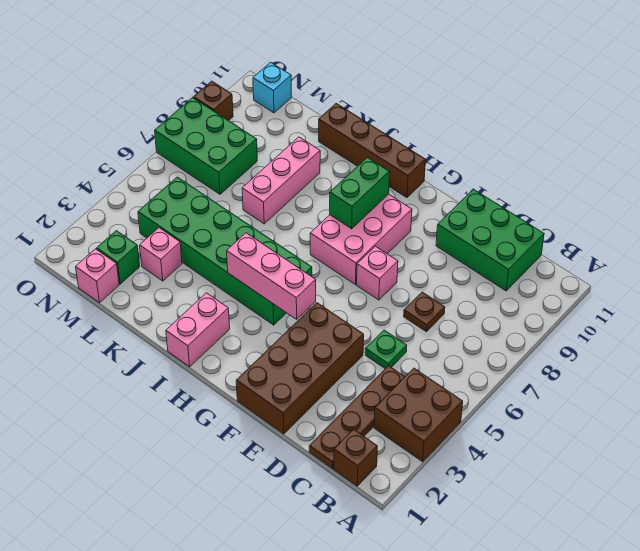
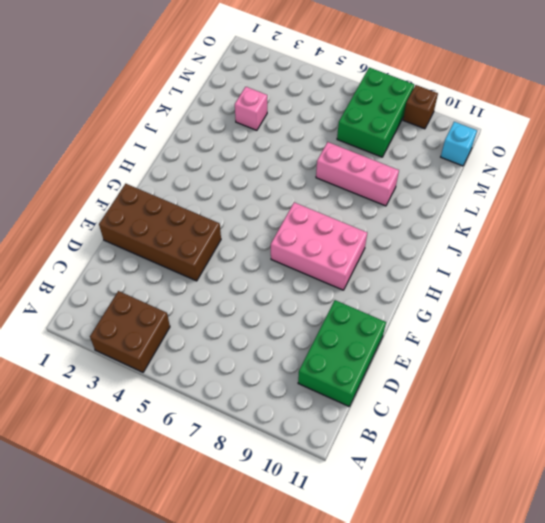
none -> brown 1x1 brick [334,429,378,486]
none -> brown 1x4 plate [309,366,405,468]
none -> green 1x1 plate [365,330,407,369]

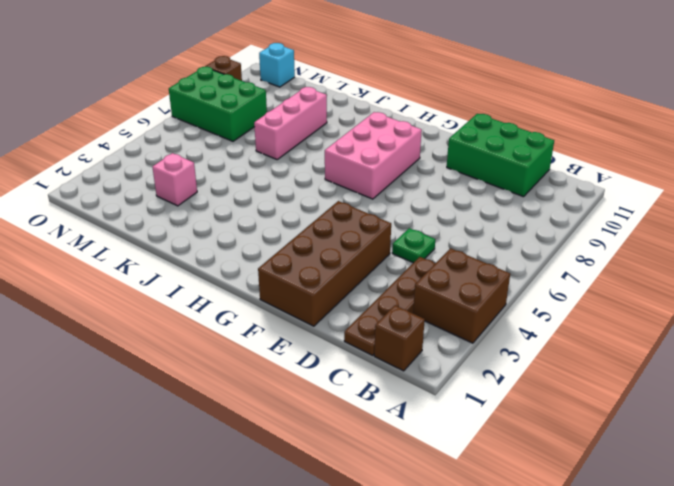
none -> brown 1x1 plate [404,292,445,332]
none -> pink 1x1 brick [357,246,398,300]
none -> green 2x6 brick [138,177,312,325]

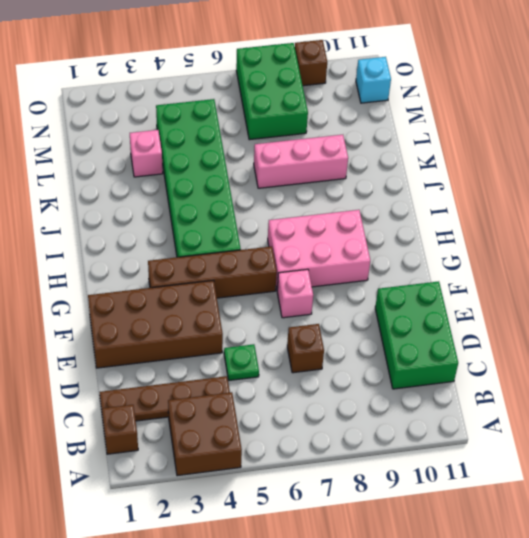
brown 1x1 brick [287,324,324,373] -> brown 1x1 plate [404,292,445,332]
brown 1x4 brick [148,246,277,298] -> brown 1x4 brick turned to [319,103,426,198]
none -> pink 1x2 brick [166,293,230,367]
none -> pink 1x1 brick [76,249,119,303]
none -> green 1x1 brick [97,231,140,284]

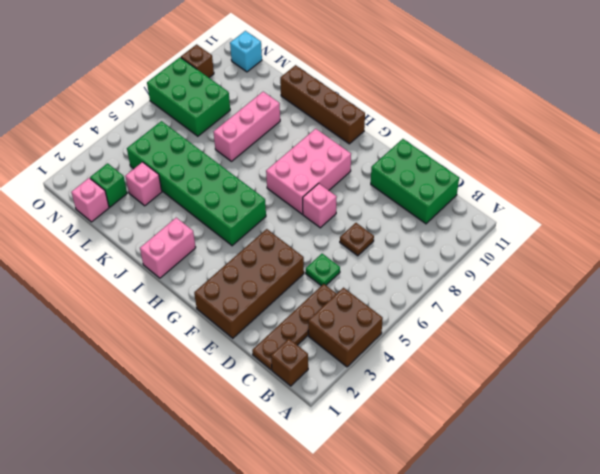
none -> pink 1x3 brick [227,233,316,319]
none -> green 1x2 brick [330,157,390,229]

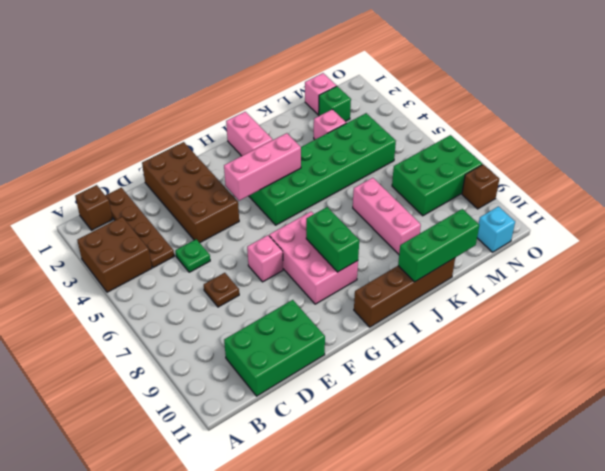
green 1x3 brick [398,209,479,282] -> none

